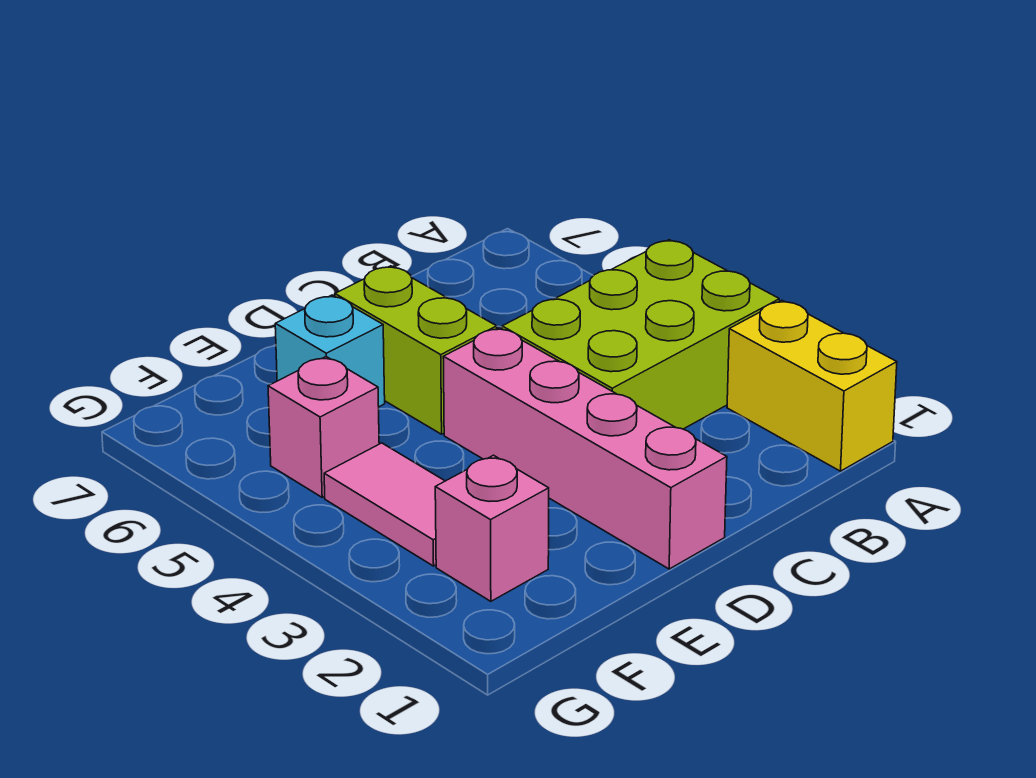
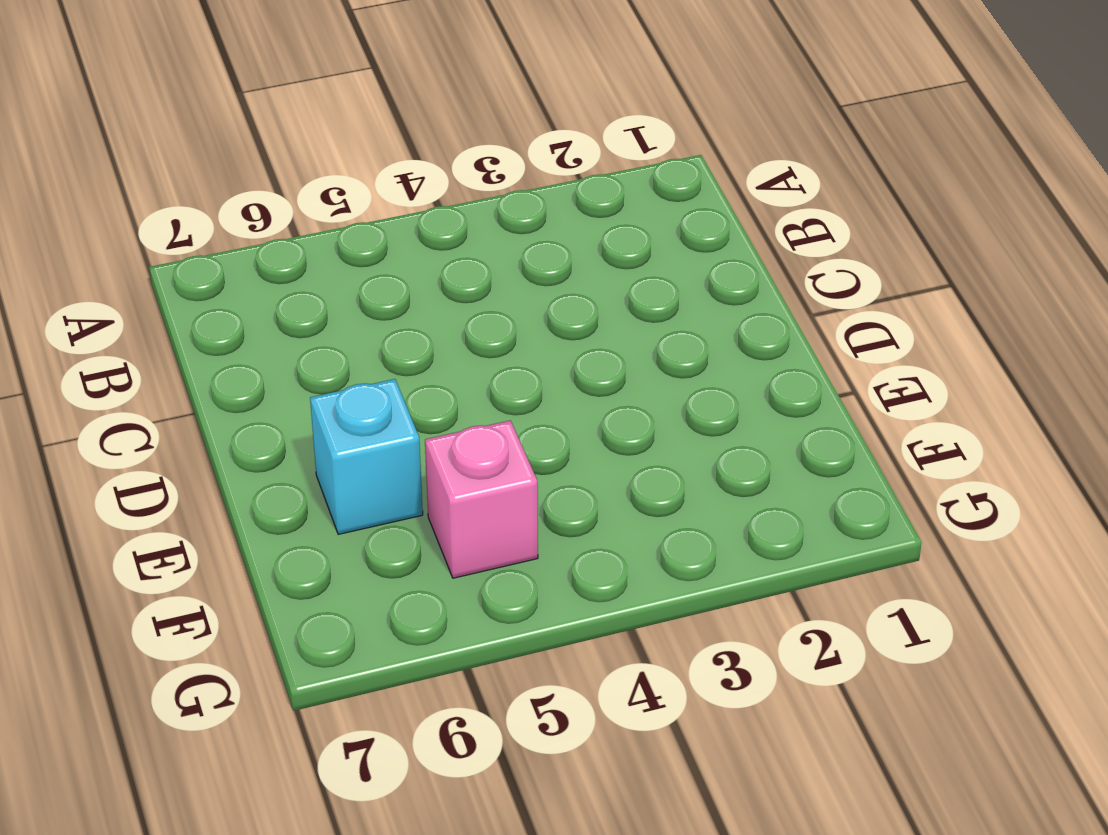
none -> yellow 1x2 brick [727,300,897,471]
none -> lime 2x3 brick [502,240,779,429]

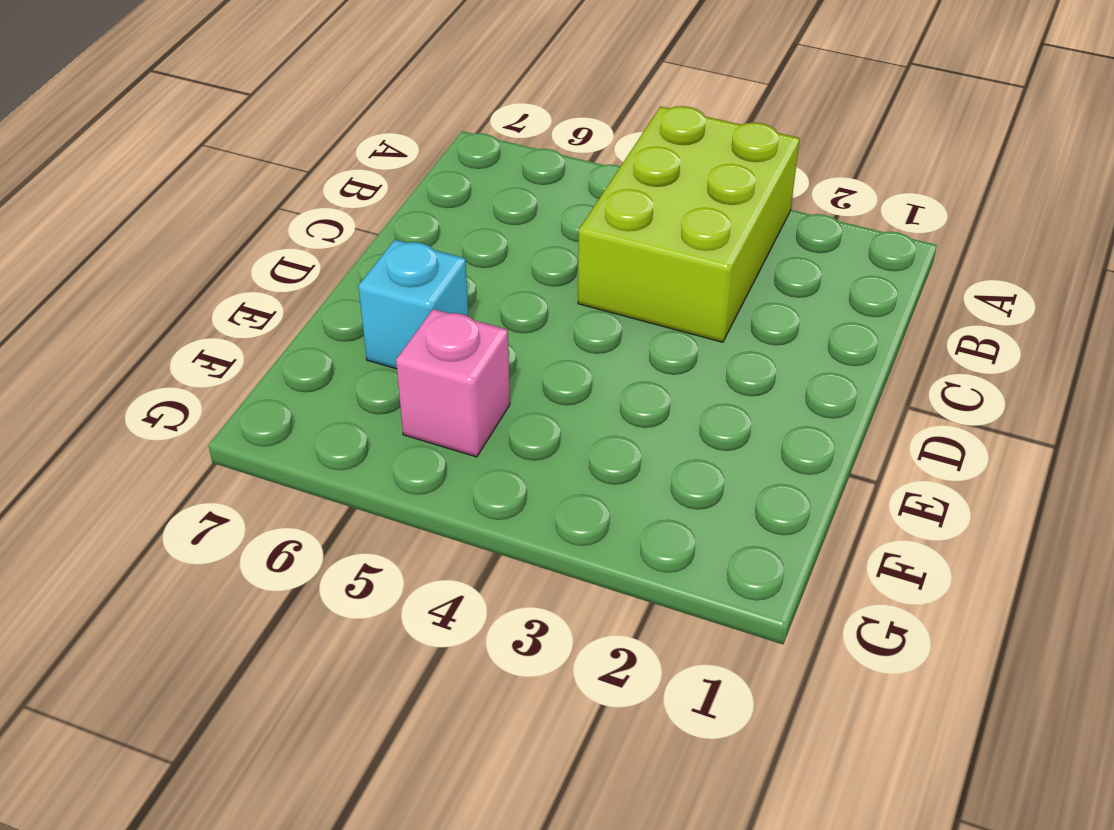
none -> yellow 1x2 brick [727,300,897,471]
none -> pink 1x4 brick [443,327,727,569]

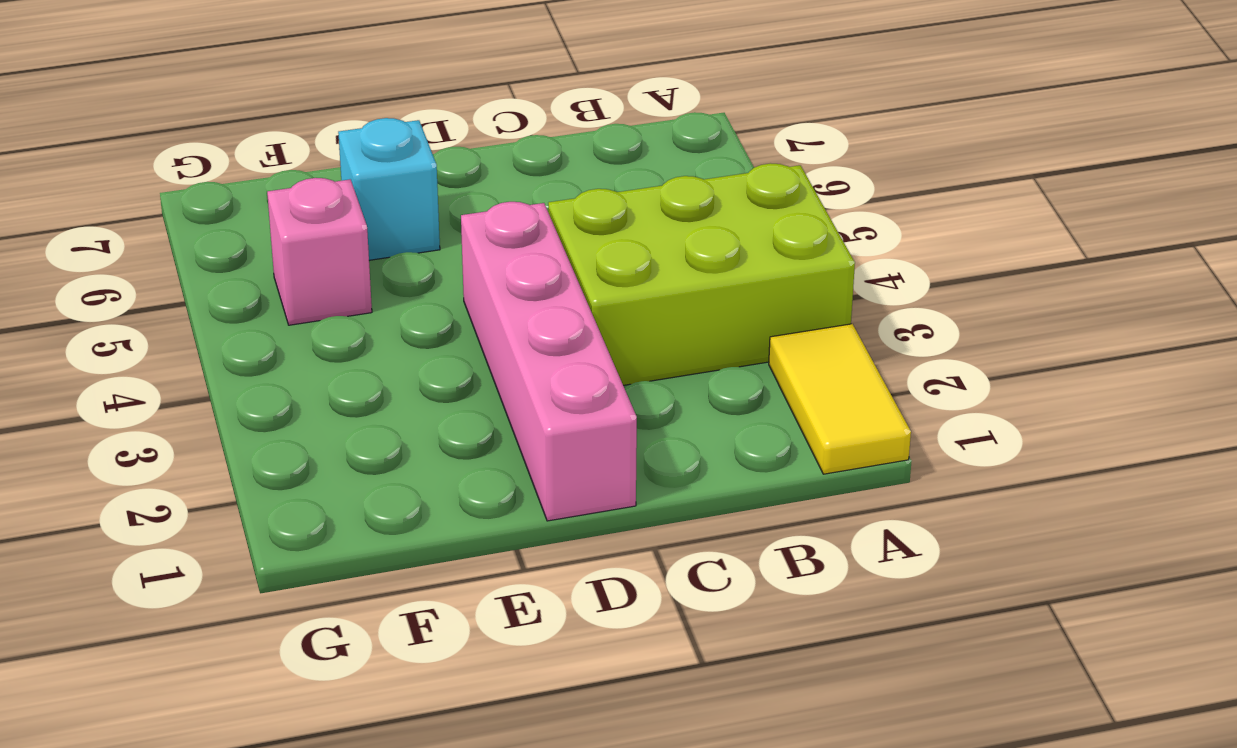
yellow 1x2 tile [769,324,911,474] -> yellow 1x2 brick [727,300,897,471]
none -> lime 1x2 brick [335,266,497,434]
none -> pink 1x1 brick [435,455,549,601]

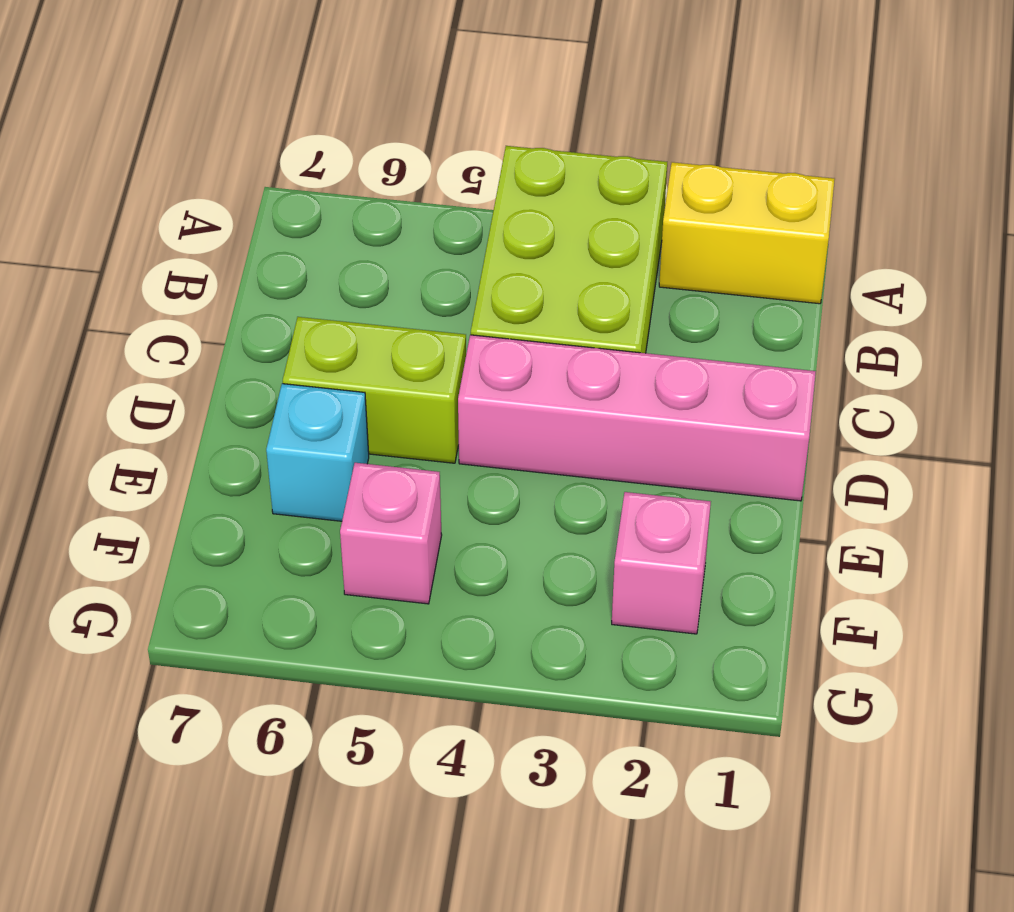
none -> pink 1x2 tile [324,443,445,566]

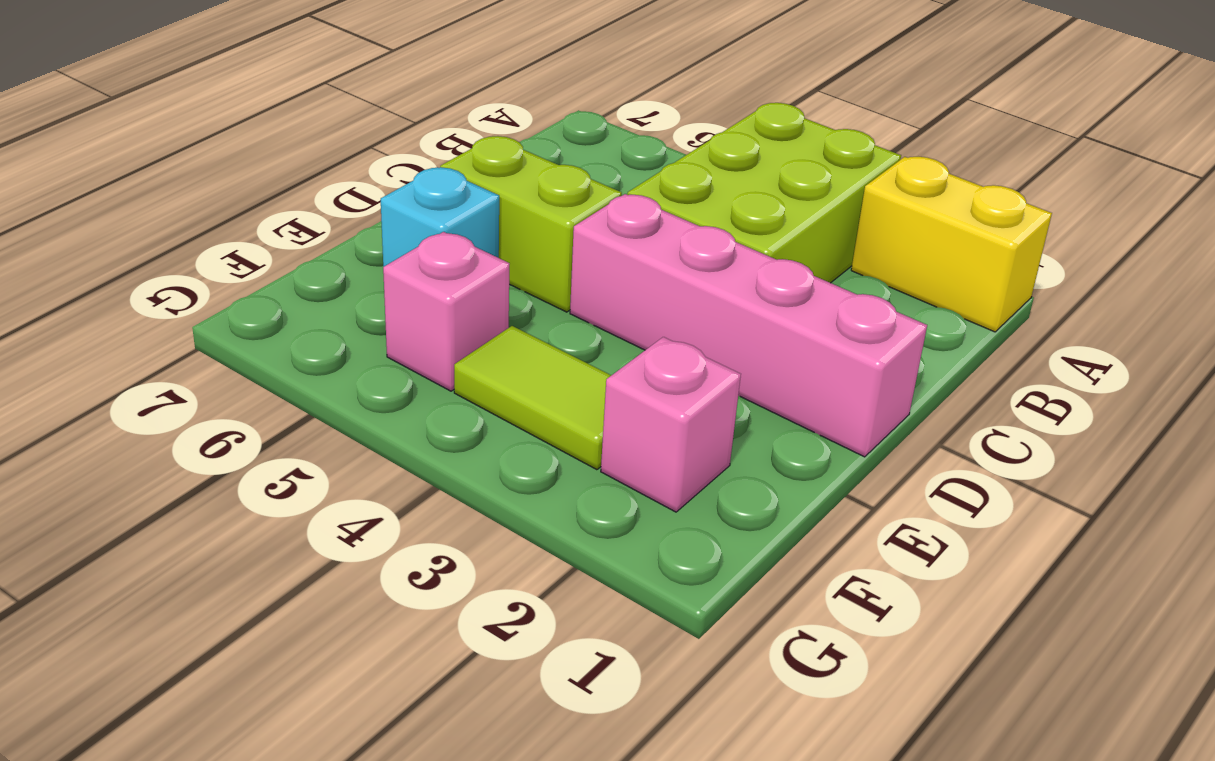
lime 1x2 tile [454,326,611,470] -> pink 1x2 tile [324,443,445,566]

